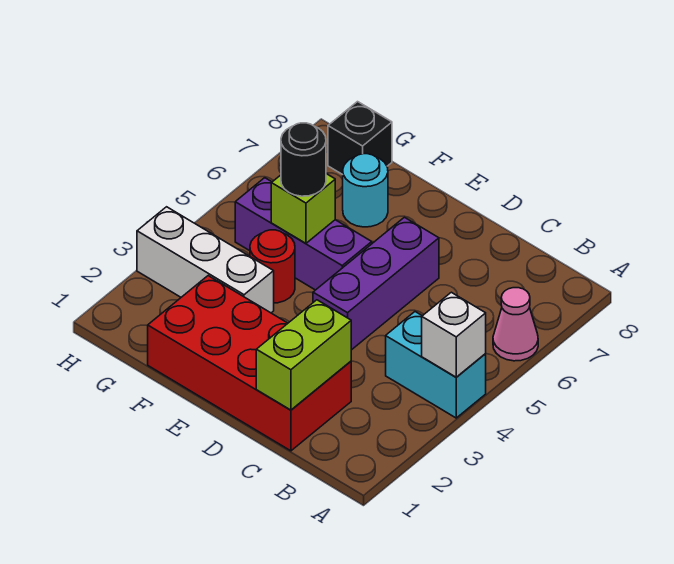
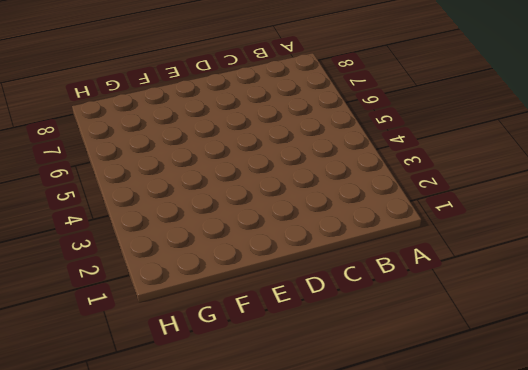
none -> cyan 1x2 brick [386,312,486,418]
none -> pink 1x1 cone [493,288,538,361]
none -> red 2x4 brick [148,276,351,451]

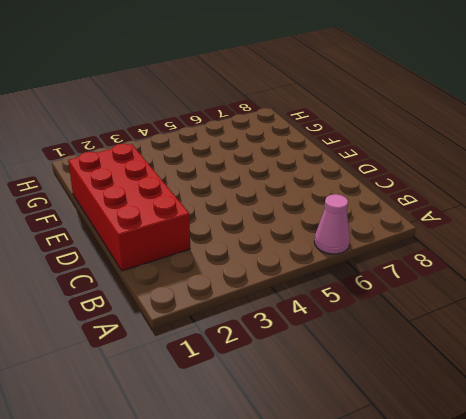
none -> cyan 1x2 brick [386,312,486,418]
none -> purple 1x3 brick [313,217,439,350]
none -> purple 1x3 brick [235,178,372,290]

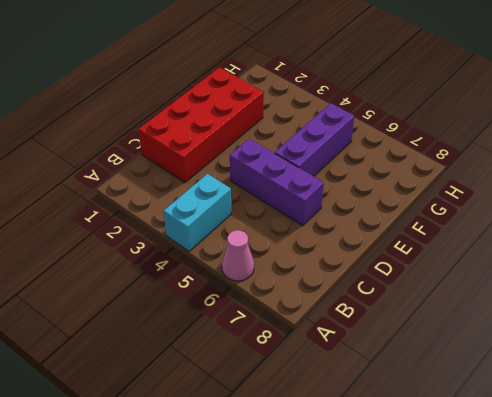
none -> white 1x3 brick [137,207,274,313]
none -> red 1x1 round brick [250,230,295,303]
none -> cyan 1x1 round brick [343,154,388,227]

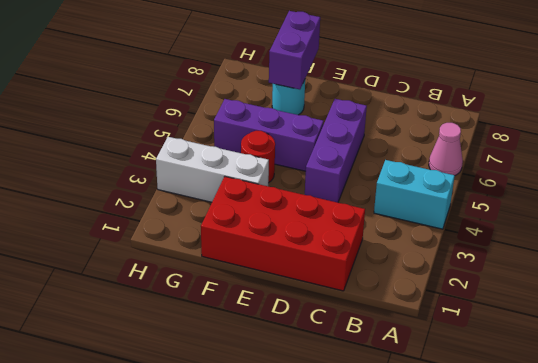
purple 1x2 brick [269,11,320,89] -> none
none -> black 1x1 brick [328,102,392,175]
none -> white 1x1 brick [422,292,486,377]
none -> lime 1x2 brick [256,300,351,410]

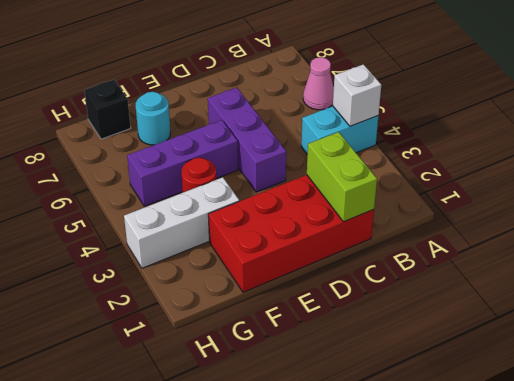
none -> lime 1x1 brick [271,174,335,243]
none -> black 1x1 round brick [281,123,326,196]

